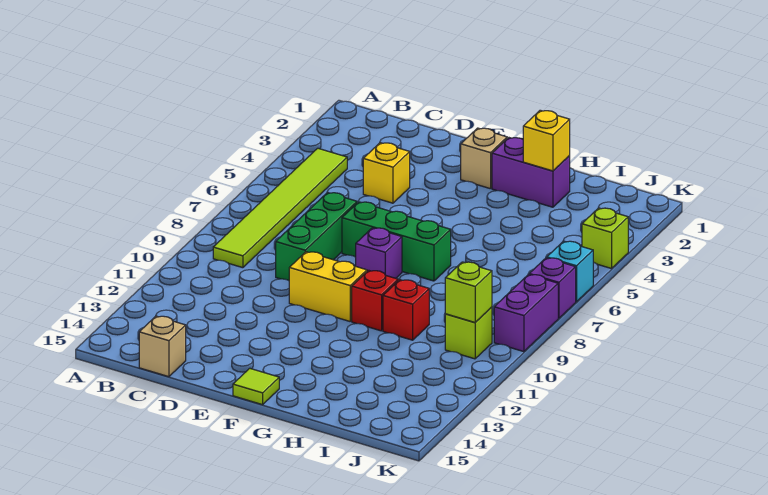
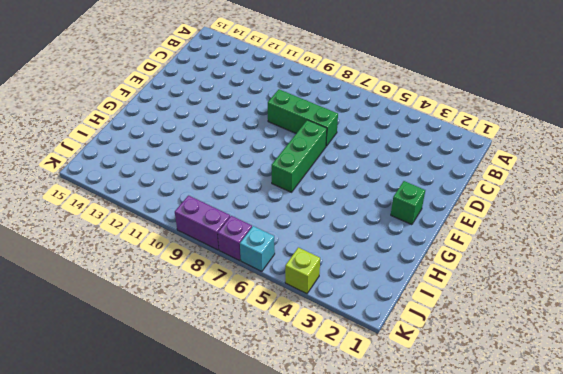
green 1x1 brick [391,181,425,225] -> tan 1x1 brick [461,128,507,189]
none -> lime 1x6 tile [213,148,347,268]
none -> tan 1x1 brick [139,316,186,377]
none -> yellow 1x1 brick [363,143,410,203]

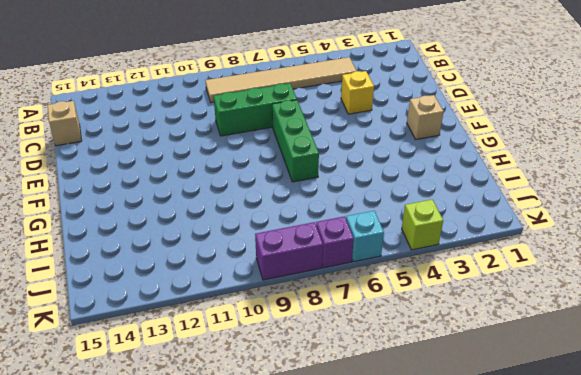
tan 1x6 tile [205,57,356,103] -> lime 1x6 tile [213,148,347,268]
none -> yellow 1x2 brick [289,252,367,321]
none -> purple 1x1 brick [356,228,402,278]
none -> lime 1x1 tile [233,368,279,405]

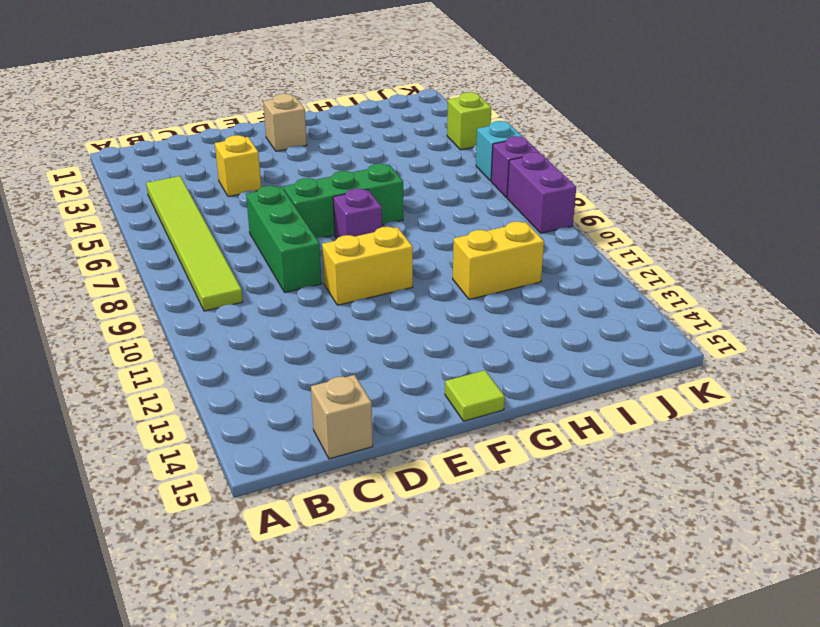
yellow 1x2 brick [453,221,544,300] -> none
none -> purple 1x2 brick [492,138,570,207]
none -> red 1x1 brick [352,270,398,331]
none -> red 1x1 brick [383,280,429,340]

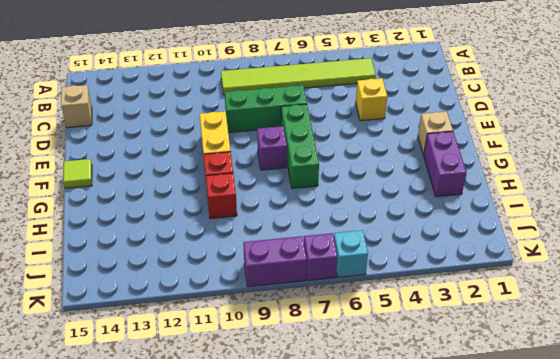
none -> lime 1x1 brick [445,307,492,359]
none -> lime 1x1 brick [582,208,628,269]
none -> yellow 1x1 brick [523,110,570,171]

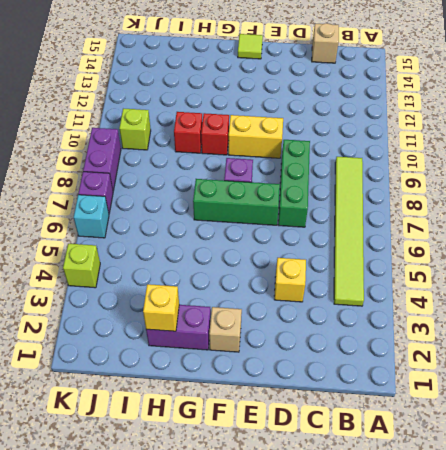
none -> lime 1x1 brick [445,262,492,323]

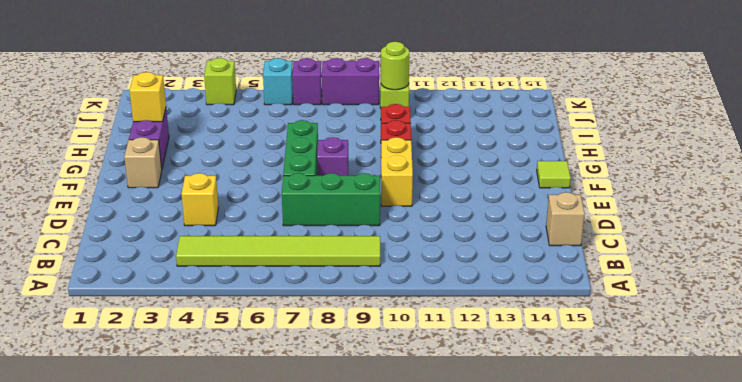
lime 1x1 round brick [381,42,409,90] -> lime 1x1 brick [445,262,492,323]

